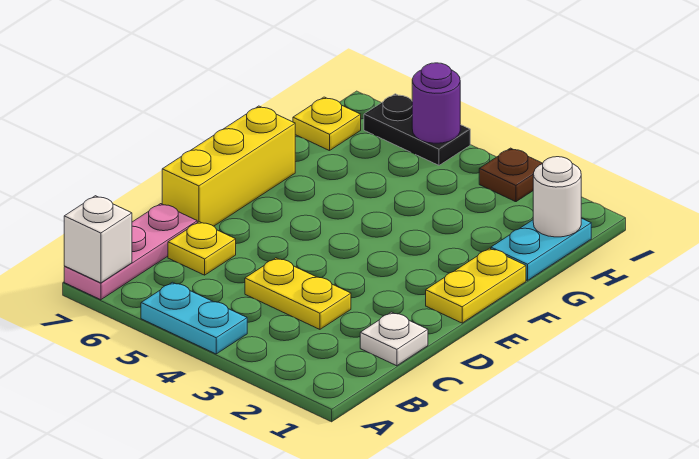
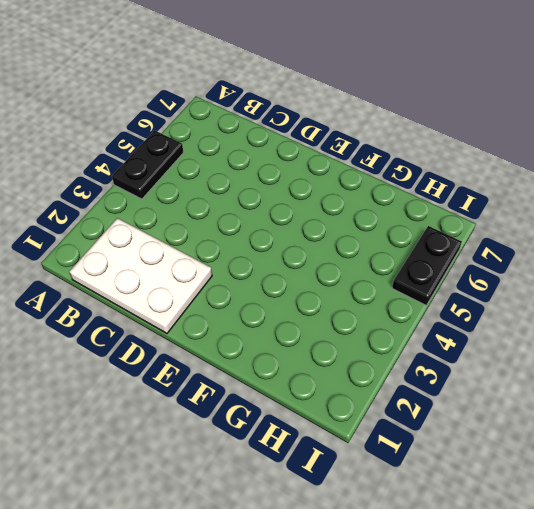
black 1x2 plate [112,130,183,199] -> cyan 1x2 plate [141,282,247,354]
white 2x3 plate [69,218,212,333] -> white 1x1 plate [360,312,428,366]
none -> pink 1x3 plate [64,204,197,300]
none -> yellow 1x2 plate [245,258,351,329]
none -> yellow 1x1 plate [168,222,236,275]

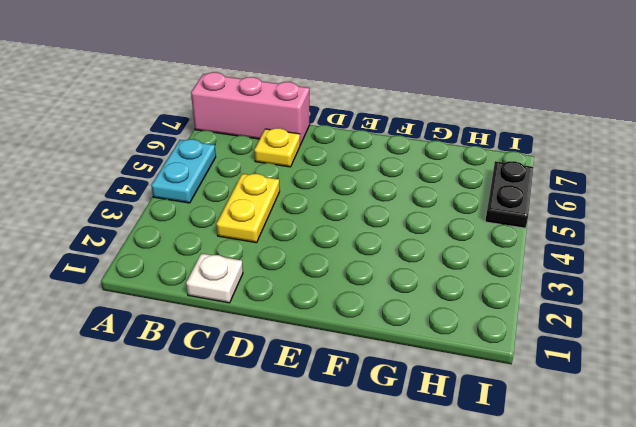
pink 1x3 brick [191,72,310,145] -> pink 1x3 plate [64,204,197,300]
none -> yellow 1x3 brick [162,106,295,226]
none -> yellow 1x2 plate [426,248,526,323]
none -> cyan 1x2 plate [491,218,591,281]

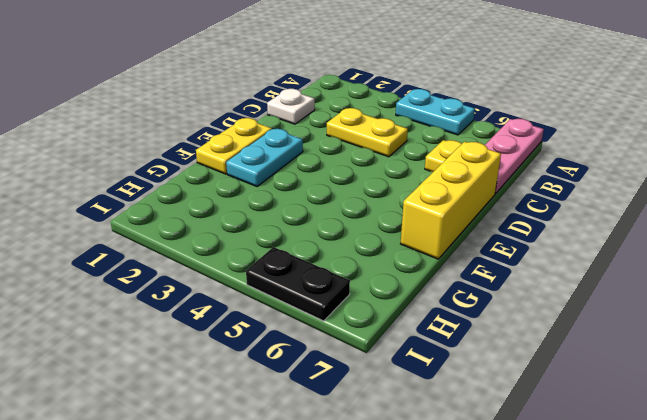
cyan 1x2 plate [226,129,303,186] -> cyan 1x2 plate moved to [491,218,591,281]
none -> yellow 1x1 plate [293,97,361,151]
none -> brown 1x1 plate [479,148,543,202]
none -> white 1x1 brick [64,196,132,283]

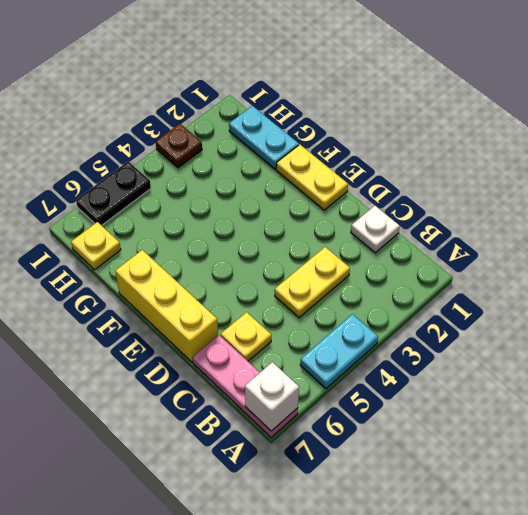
none -> white 1x1 round brick [533,157,581,237]
none -> purple 1x1 round brick [412,63,460,143]

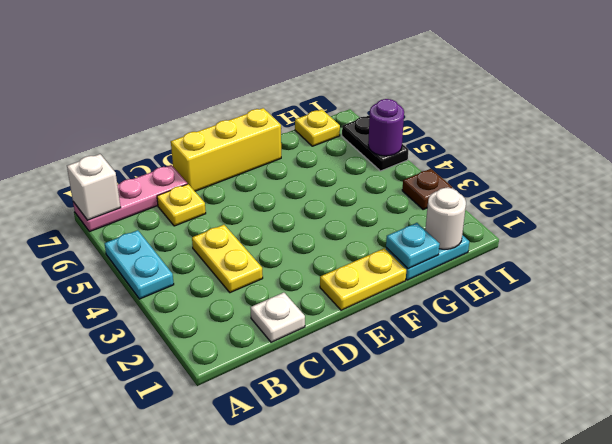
cyan 1x1 plate [386,223,440,269] -> none

